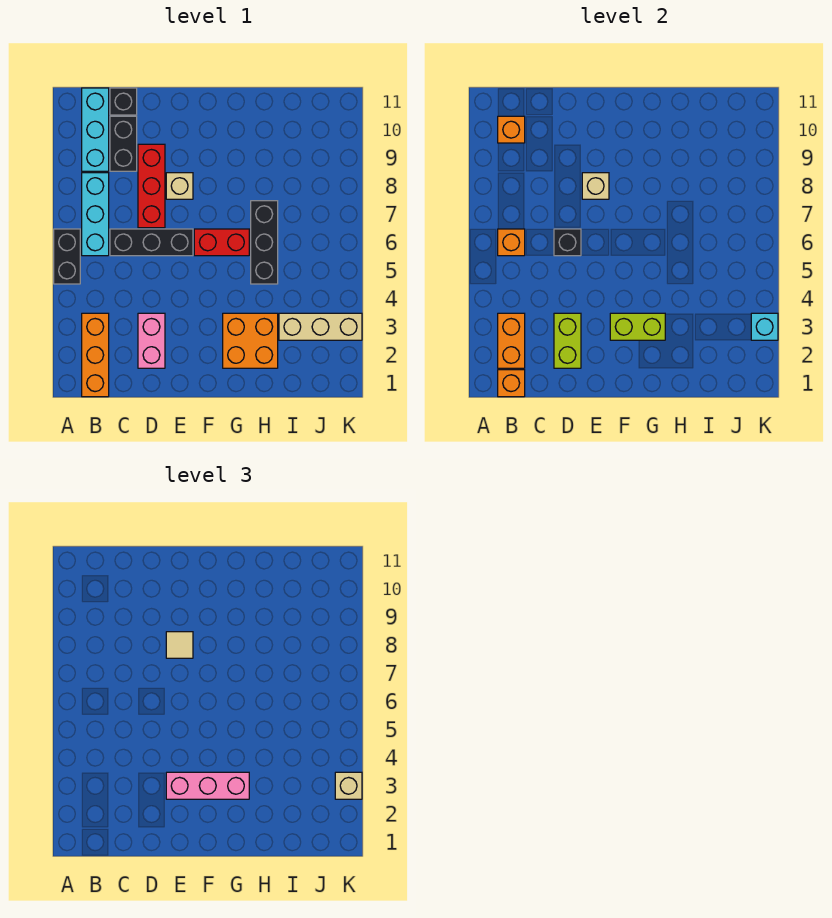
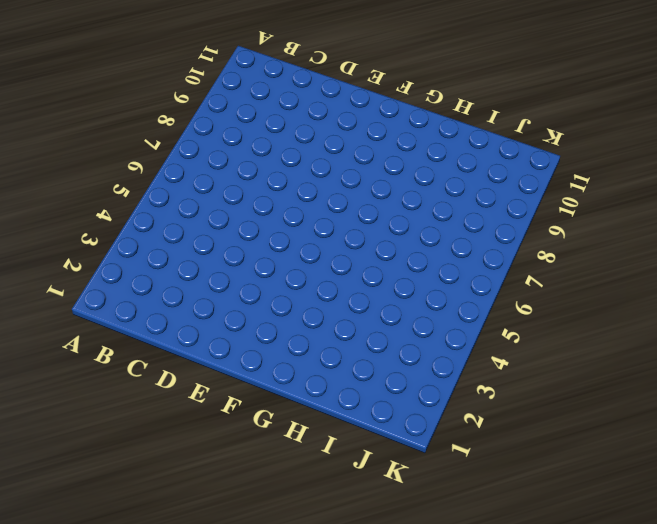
none -> black 1x2 brick [54,229,80,284]
none -> orange 1x3 brick [82,313,109,397]
none -> cyan 1x3 brick [82,173,109,256]

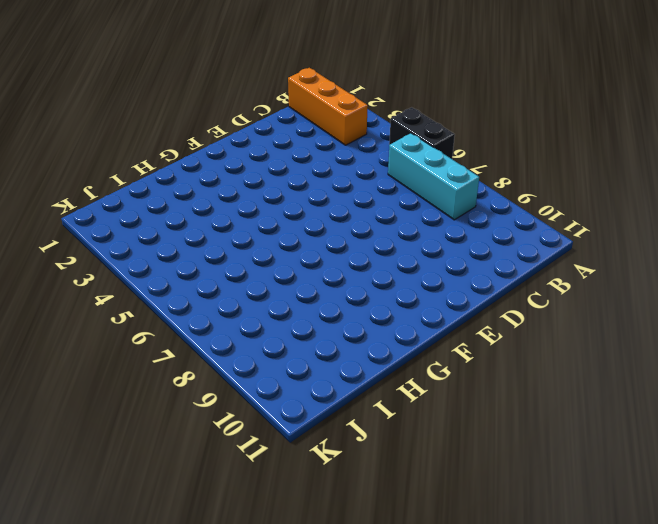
none -> cyan 1x3 brick [82,88,109,171]
none -> black 1x3 brick [110,229,193,256]
none -> black 1x2 brick [110,116,137,171]

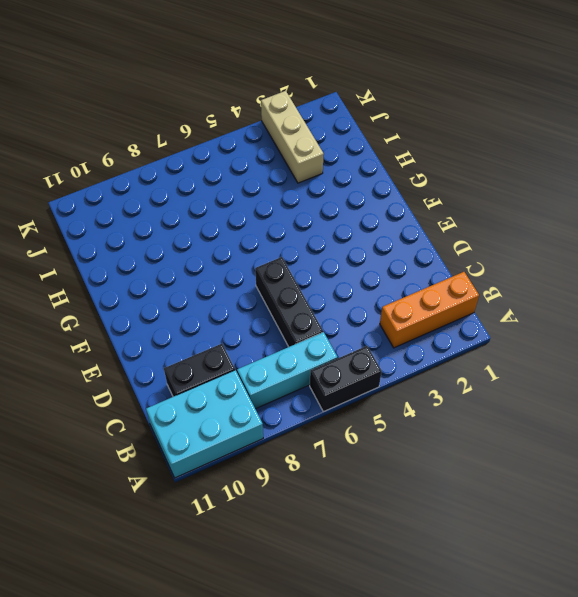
cyan 2x3 brick [146,370,263,478] -> cyan 1x3 brick [82,88,109,171]
none -> black 1x1 brick [110,88,137,115]
none -> pink 1x2 brick [138,313,165,368]
none -> red 1x3 brick [138,144,165,228]

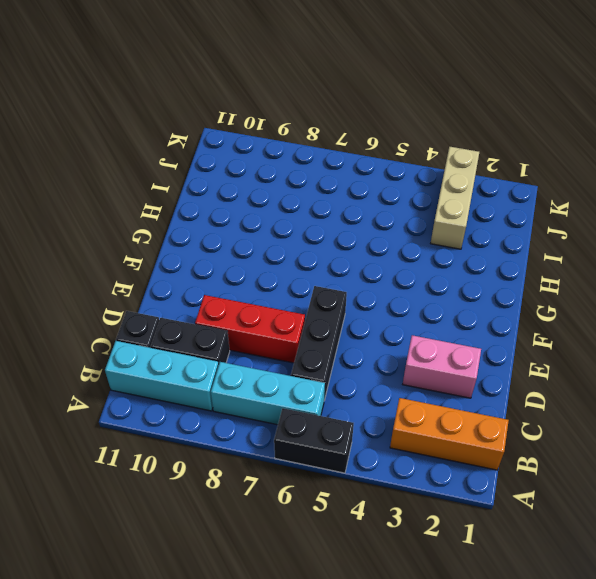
none -> tan 1x1 brick [166,173,193,199]
none -> red 1x2 brick [194,229,249,256]
none -> orange 2x2 brick [223,313,278,368]

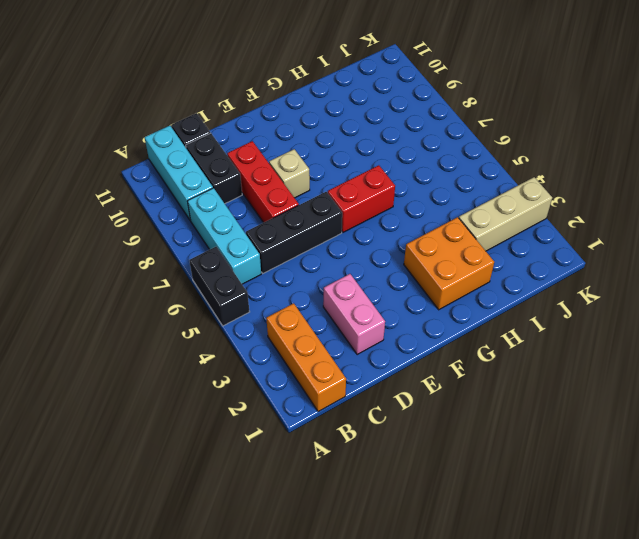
none -> black 1x3 brick [251,201,278,284]
none -> orange 1x1 brick [498,370,525,397]
none -> orange 1x2 brick [498,313,525,368]

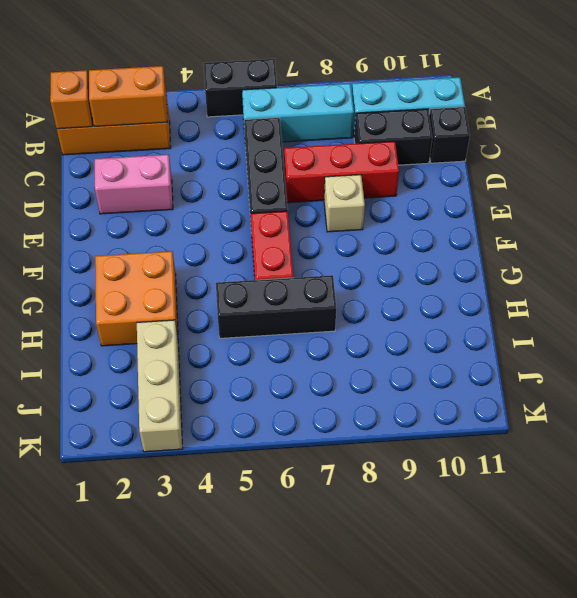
none -> orange 1x1 brick [498,229,525,256]
none -> orange 1x1 brick [498,116,525,143]
none -> lime 1x2 brick [554,313,581,368]

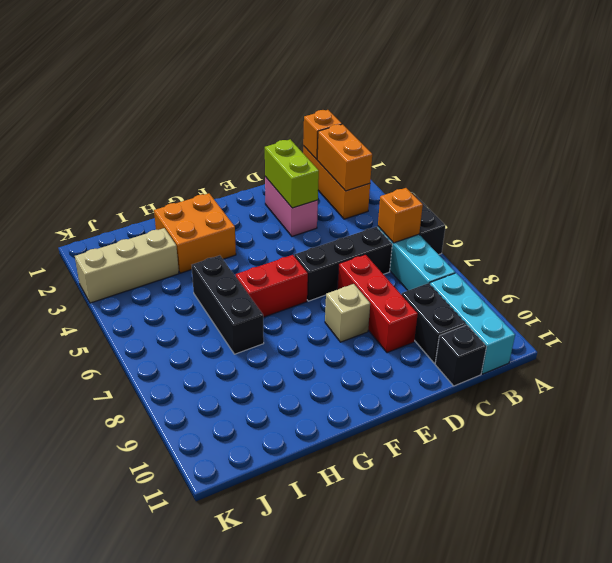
none -> orange 1x1 brick [498,116,525,143]
none -> black 1x1 brick [554,229,581,256]
none -> tan 1x1 brick [582,173,609,199]

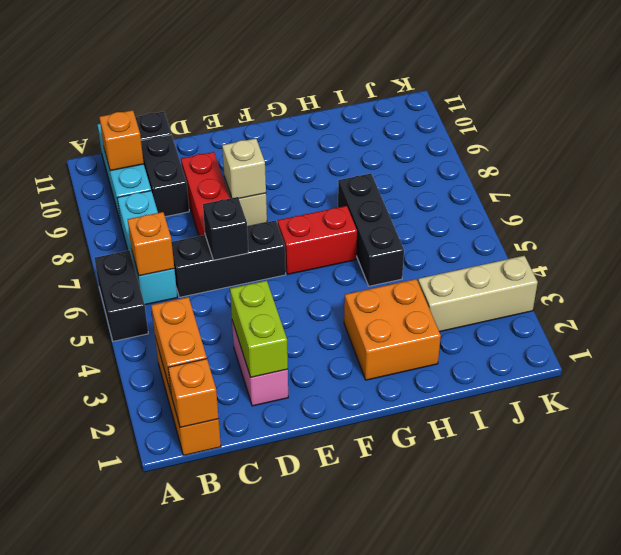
none -> lime 1x2 brick [610,313,665,340]
none -> cyan 1x1 brick [751,313,778,340]
none -> pink 1x3 brick [166,772,249,799]

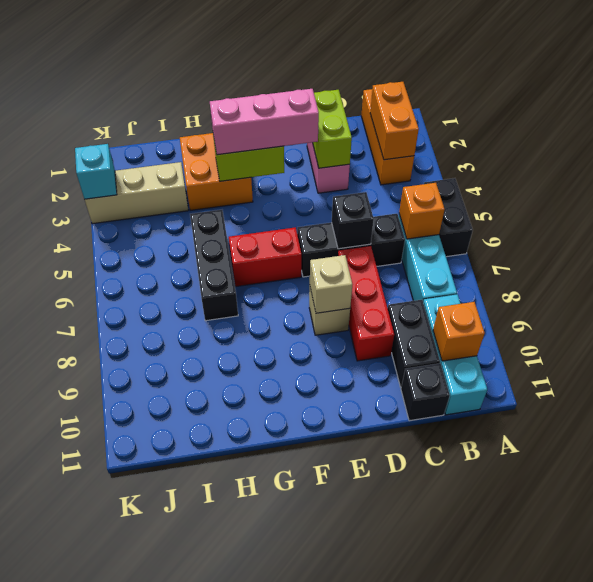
none -> orange 1x1 brick [498,370,525,397]
none -> tan 1x1 tile [166,632,193,658]
none -> tan 1x1 brick [335,772,362,799]

